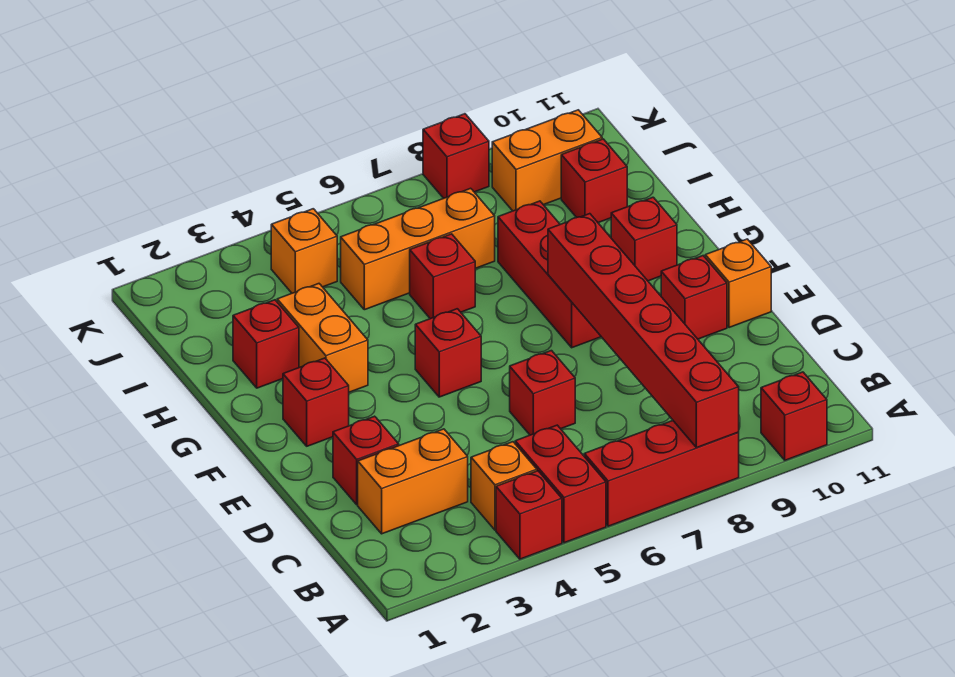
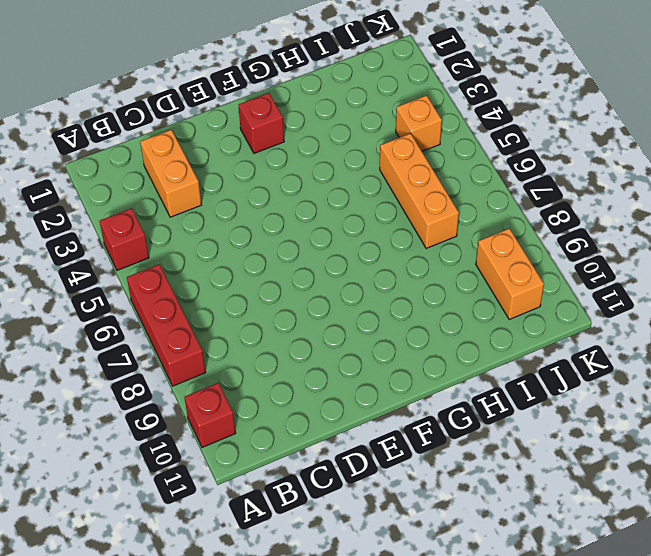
none -> red 1x2 brick [515,425,606,543]
none -> orange 1x1 brick [471,442,537,530]
none -> red 1x1 brick [333,416,399,505]

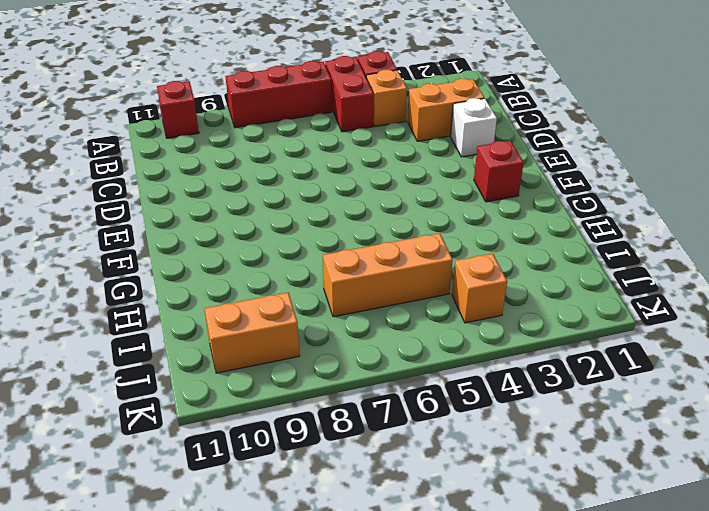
white 1x1 brick [451,98,497,157] -> red 1x1 brick [333,416,399,505]
none -> red 1x1 brick [510,351,575,435]
none -> red 1x1 brick [661,256,727,339]
none -> orange 1x1 brick [705,239,771,328]

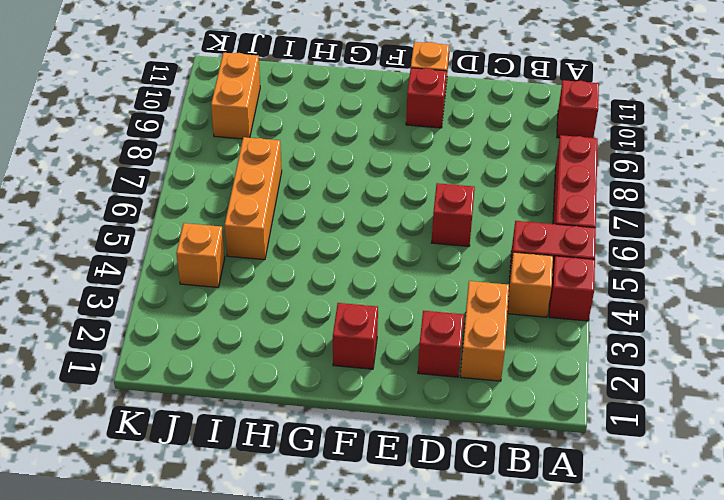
none -> red 1x1 brick [415,309,481,397]
none -> red 1x3 brick [498,201,601,348]
none -> orange 1x2 brick [277,284,368,392]

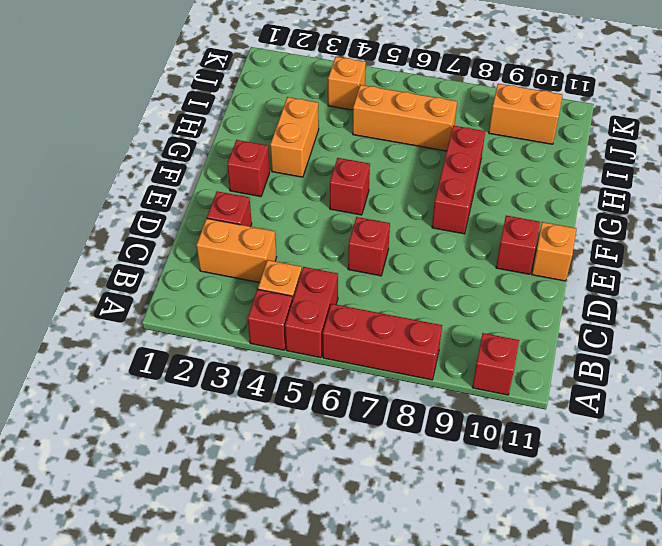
none -> red 1x1 brick [611,197,677,281]
none -> red 1x1 brick [233,300,299,388]
none -> red 1x1 brick [410,234,475,319]

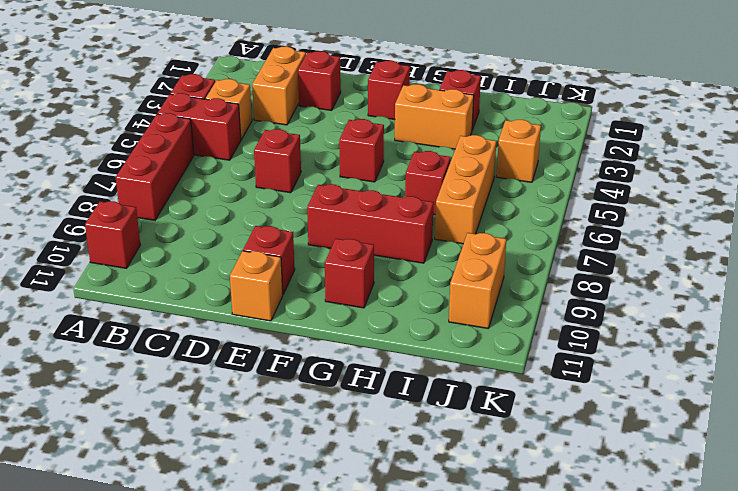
none -> red 1x1 brick [561,139,627,223]
none -> red 1x1 brick [423,114,489,198]
none -> red 1x6 brick [548,214,739,448]

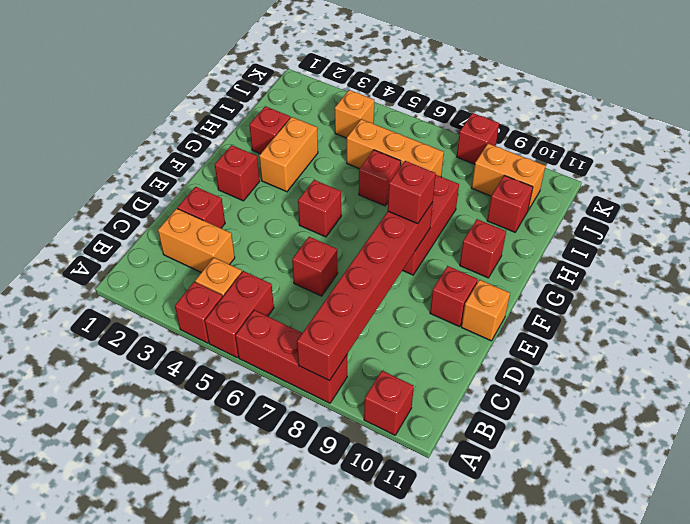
red 1x1 brick [388,161,436,224] -> none

